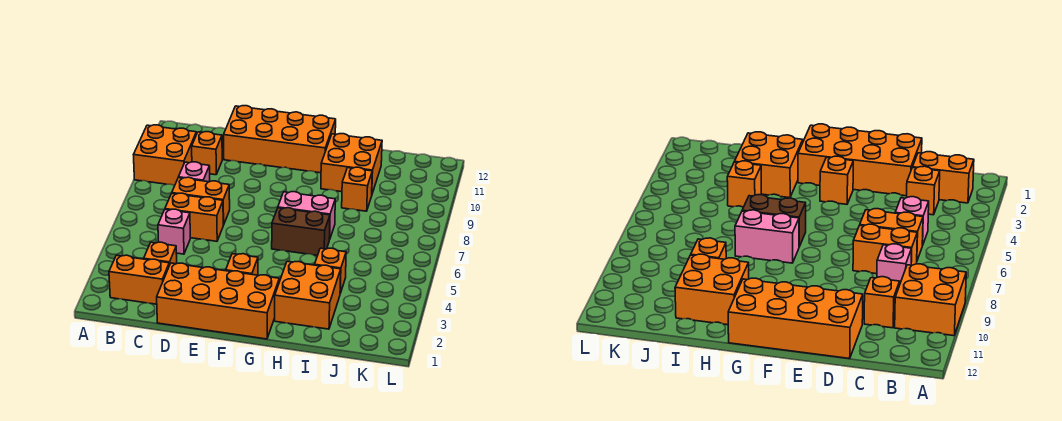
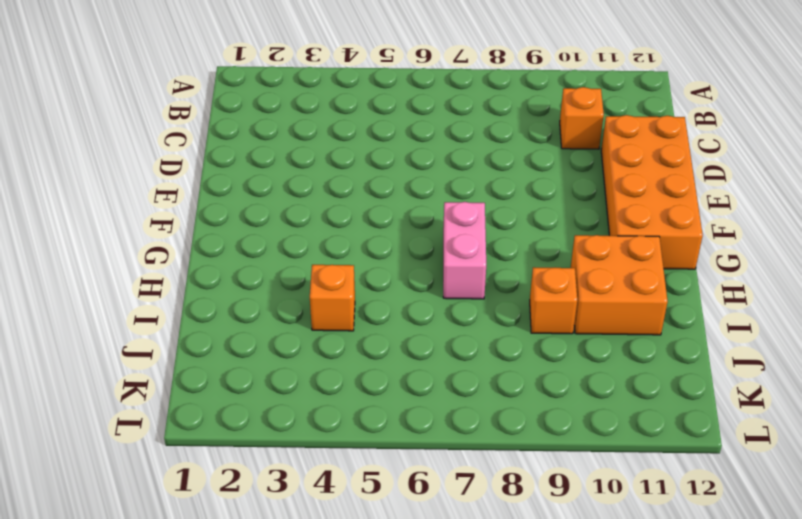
none -> orange 2x2 brick [134,125,197,185]
none -> orange 1x2 brick [109,255,169,304]
none -> orange 1x1 brick [144,242,177,265]

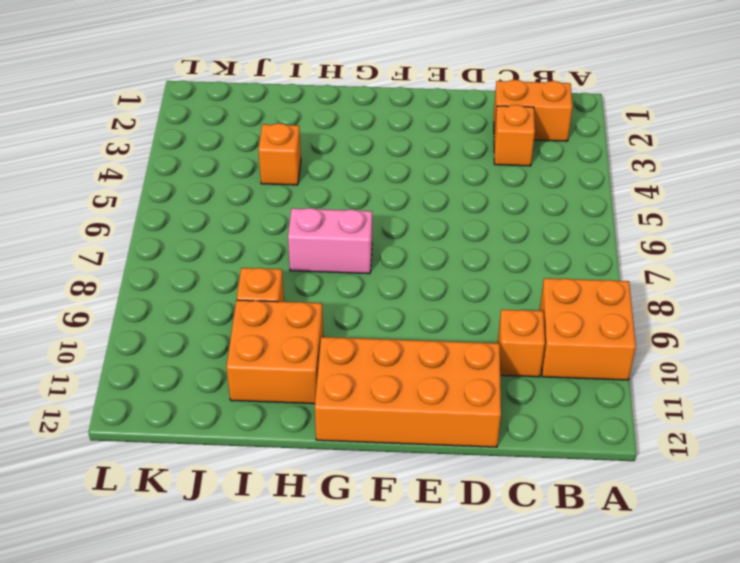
none -> pink 1x1 brick [158,209,190,254]
none -> orange 1x2 brick [165,193,223,241]
none -> orange 1x2 brick [172,177,230,225]

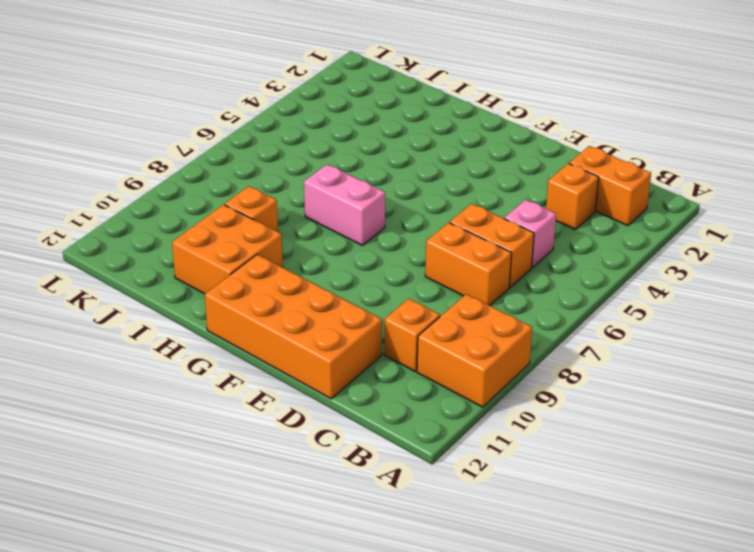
none -> pink 1x1 brick [178,162,210,182]
none -> orange 2x4 brick [157,263,279,339]
none -> orange 1x1 brick [226,254,258,275]

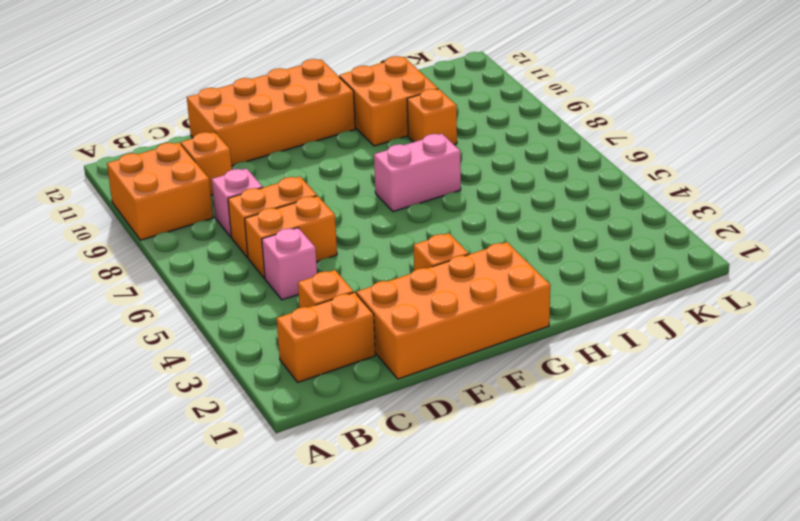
none -> brown 1x2 brick [272,208,330,255]
none -> orange 2x2 brick [275,261,341,329]
none -> orange 1x1 brick [315,248,346,293]

